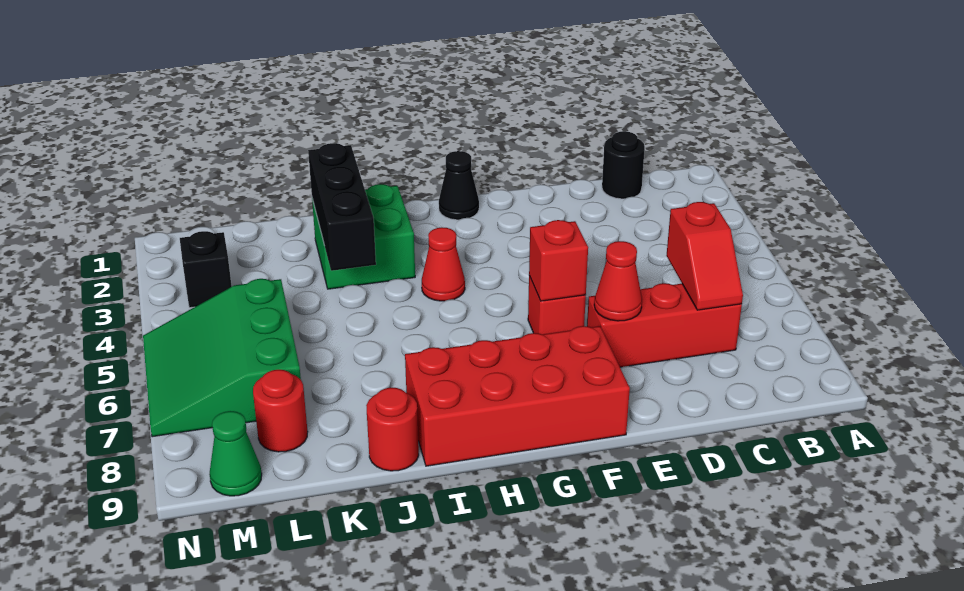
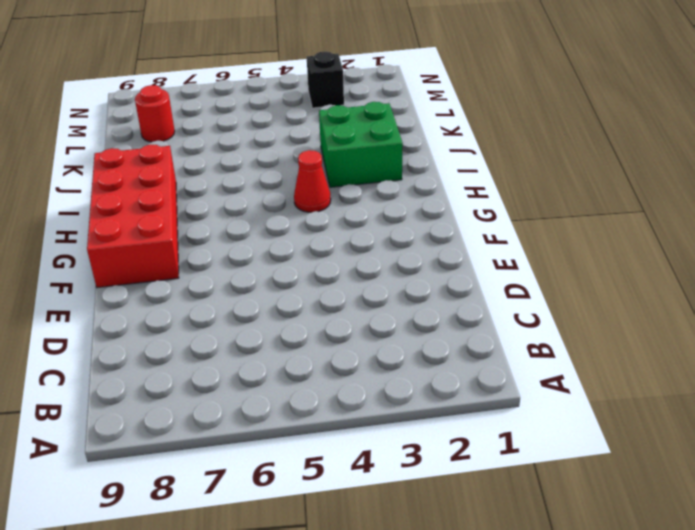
none -> black 1x1 round brick [602,131,645,199]
none -> red 1x3 brick [587,283,742,367]
none -> red 1x1 brick [528,276,586,334]

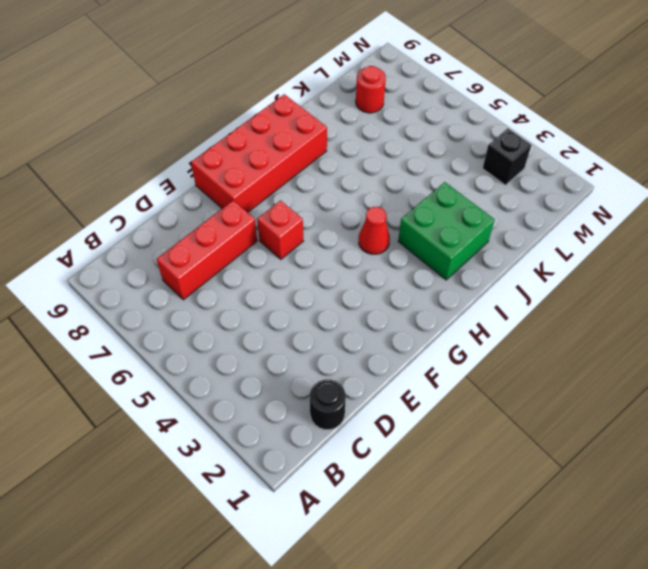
none -> black 1x1 cone [439,151,479,220]
none -> red 1x1 round brick [366,388,419,471]
none -> green 3x3 slope [143,279,301,437]

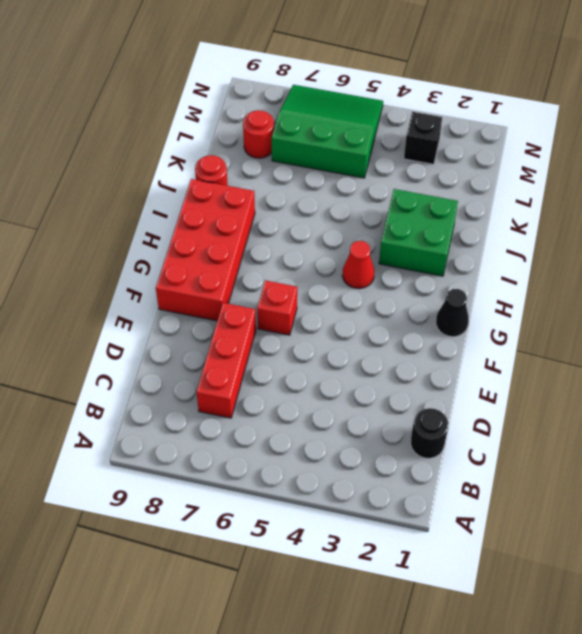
none -> green 1x1 cone [209,411,262,496]
none -> red 1x2 slope [666,202,743,310]
none -> red 1x1 cone [594,241,642,321]

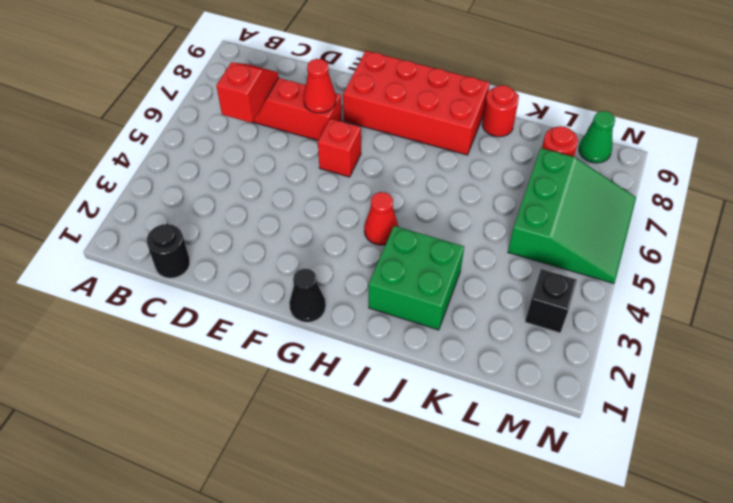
none -> red 1x1 brick [529,220,588,301]
none -> black 1x3 brick [308,143,376,271]

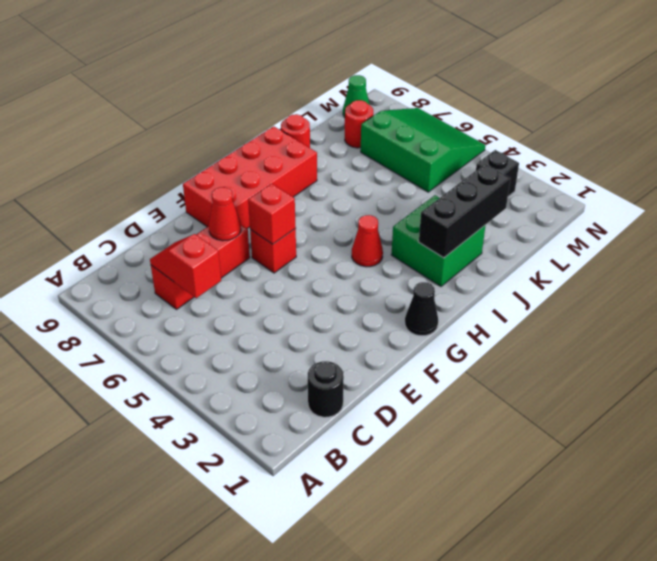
black 1x3 brick [419,164,510,258] -> black 1x3 brick turned to [308,143,376,271]

